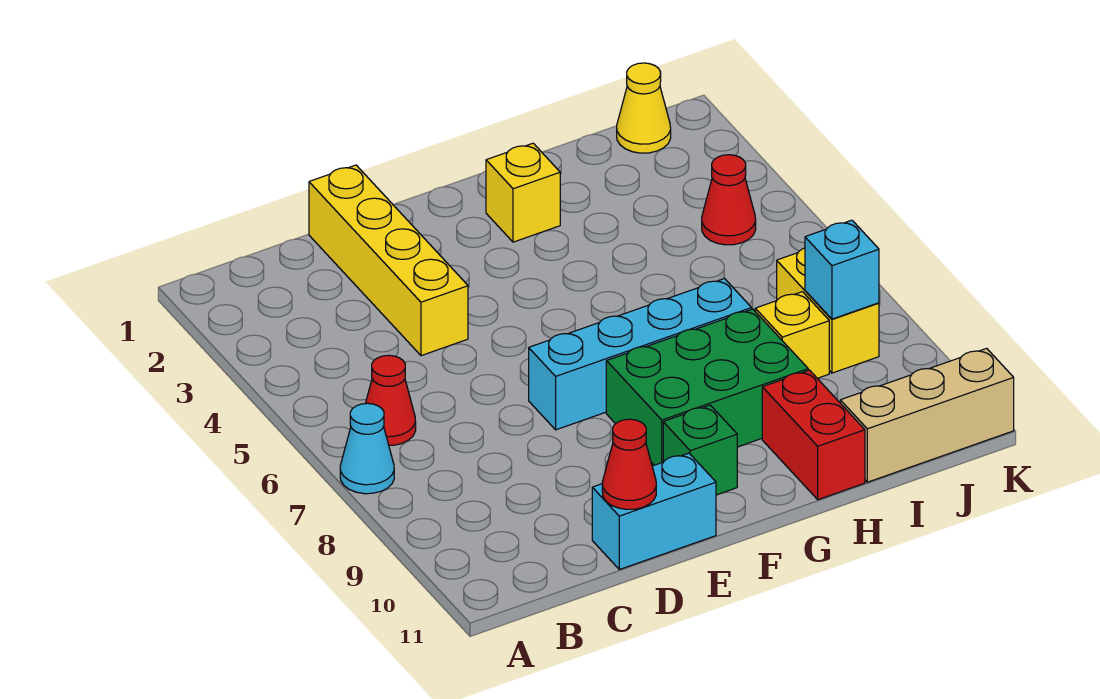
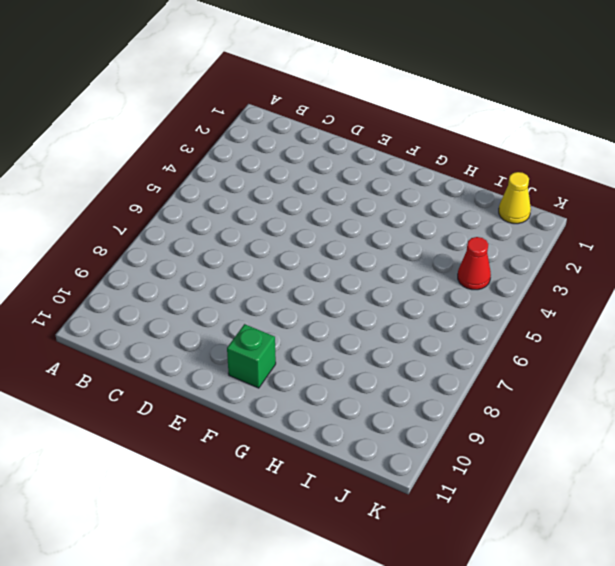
none -> cyan 1x1 cone [340,403,394,494]
none -> red 1x1 cone [365,355,416,446]
none -> yellow 1x4 brick [309,165,468,356]

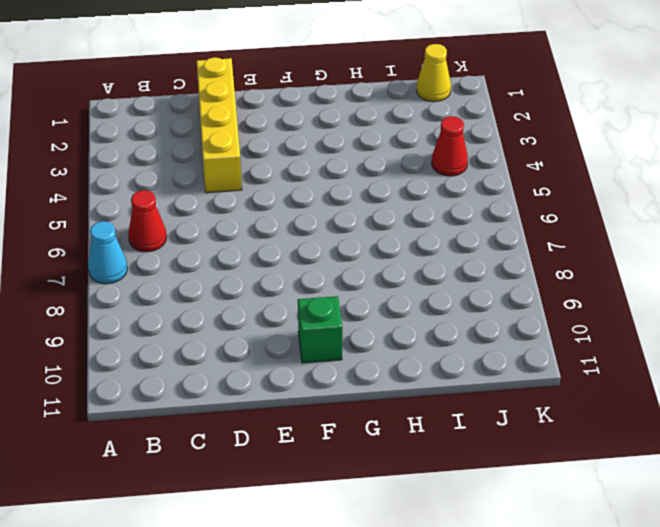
none -> cyan 1x2 brick [592,453,716,569]
none -> cyan 1x4 brick [529,278,752,430]
none -> green 2x3 brick [606,309,808,465]

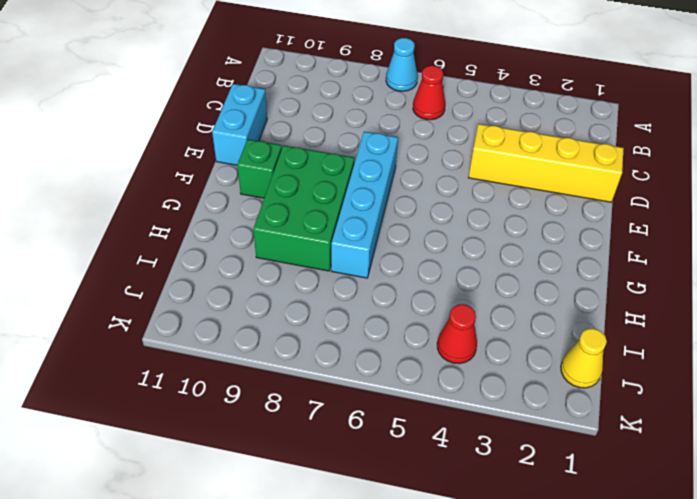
none -> yellow 1x1 brick [486,143,560,242]
none -> red 1x2 brick [762,370,865,500]
none -> yellow 1x1 brick [755,292,829,378]

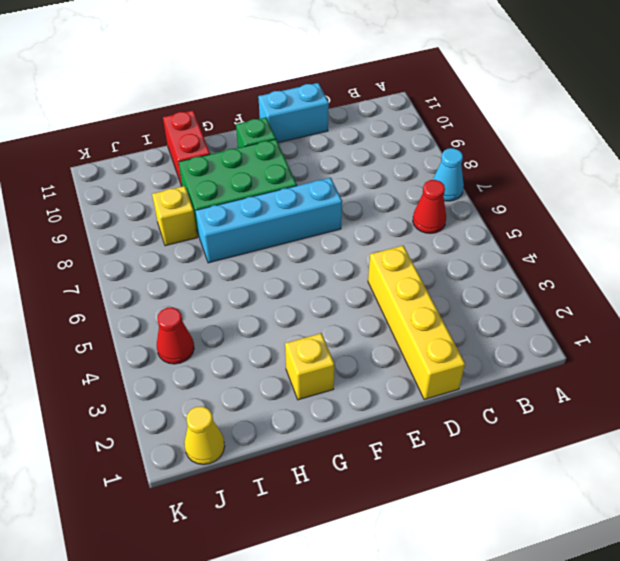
none -> tan 1x3 brick [840,348,1014,482]
none -> yellow 1x2 brick [777,248,879,373]
none -> red 1x1 cone [602,419,656,509]

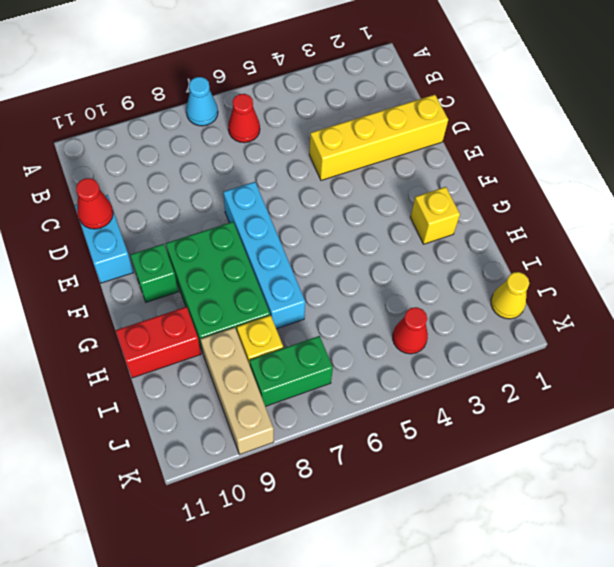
tan 1x3 brick [201,327,274,454] -> tan 1x3 brick moved to [840,348,1014,482]
green 1x2 brick [250,336,333,406] -> yellow 1x2 brick [777,248,879,373]
none -> cyan 1x1 brick [805,220,879,319]

